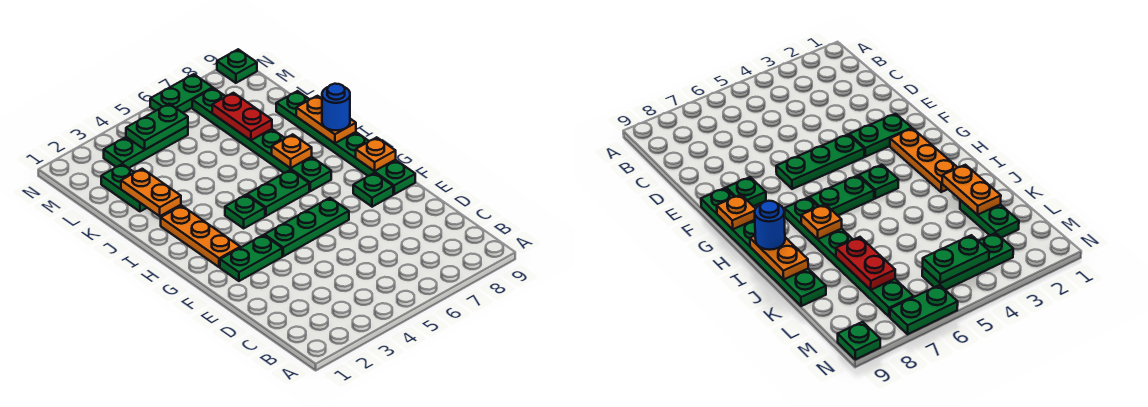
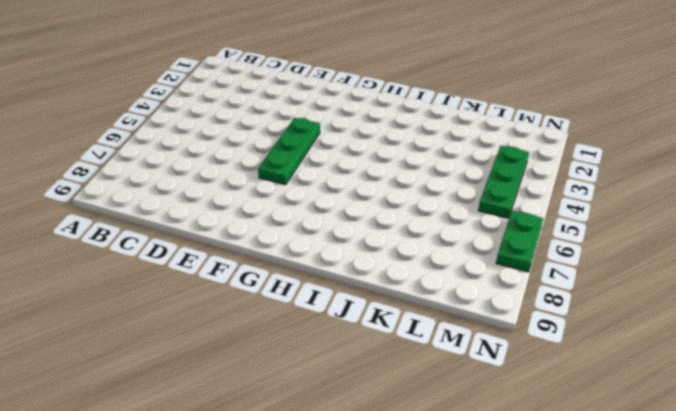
none -> green 1x2 plate [220,235,282,281]
none -> green 1x1 plate [353,173,393,207]
none -> green 1x6 plate [276,91,415,194]

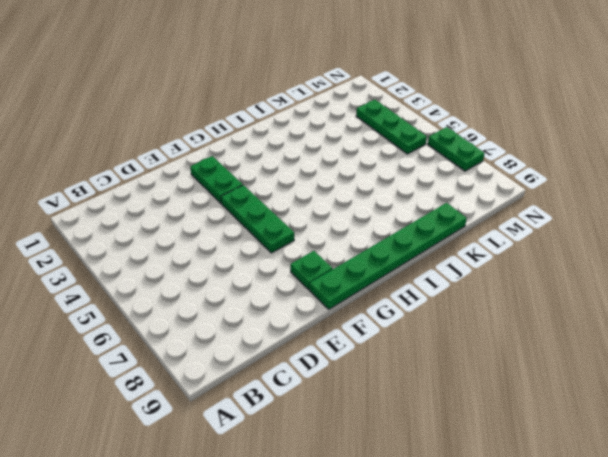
none -> orange 1x3 plate [161,206,240,267]
none -> green 1x1 plate [225,195,265,228]
none -> green 1x2 plate [247,170,309,216]

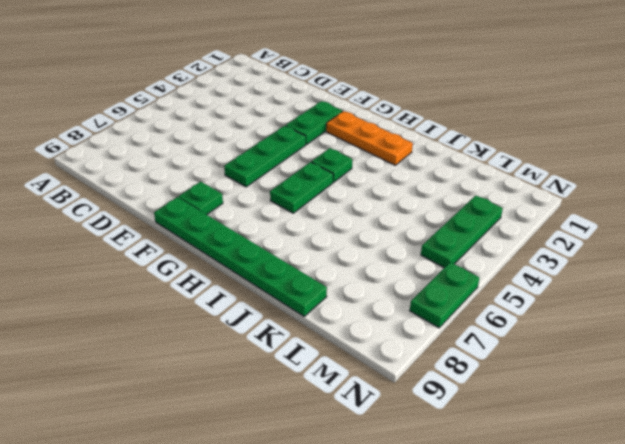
none -> green 1x6 plate [192,88,331,191]
none -> green 1x2 plate [101,164,147,211]
none -> green 1x1 plate [217,49,257,83]

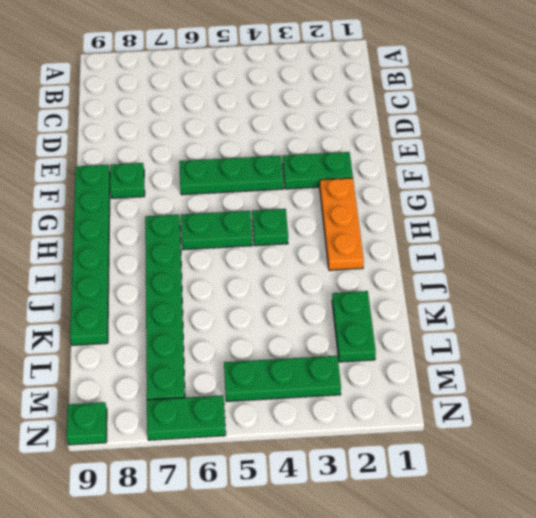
none -> orange 1x1 plate [356,137,396,171]
none -> orange 1x1 plate [272,134,312,168]
none -> orange 1x2 plate [296,96,356,143]

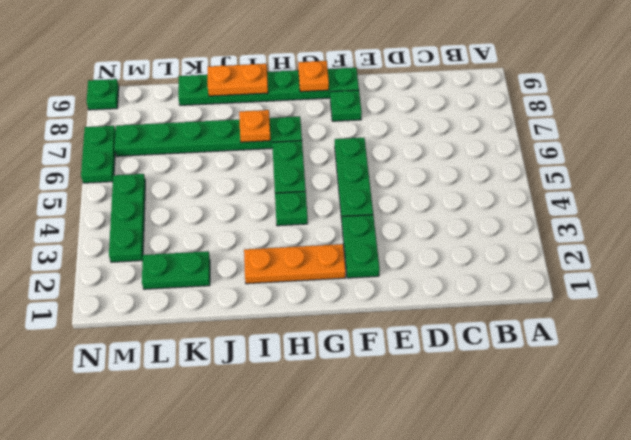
none -> orange 1x2 plate [121,169,181,216]
none -> red 1x2 plate [212,93,272,140]
none -> green 1x2 plate [126,104,188,150]

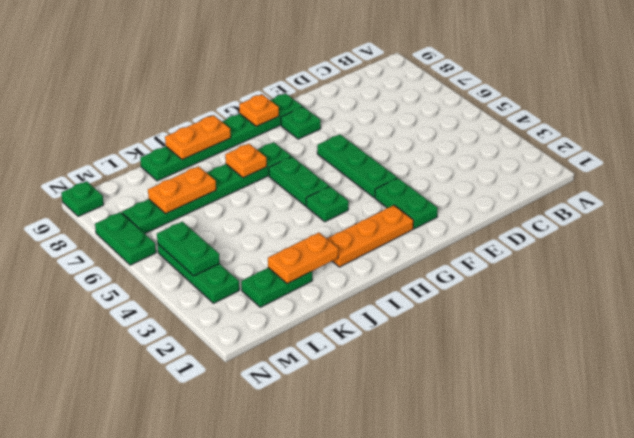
orange 1x2 plate [148,166,216,214] -> red 1x2 plate [212,93,272,140]
none -> blue 1x1 round brick [322,84,350,131]

